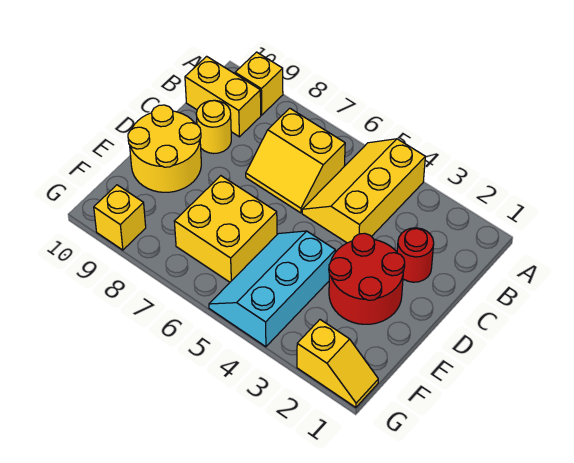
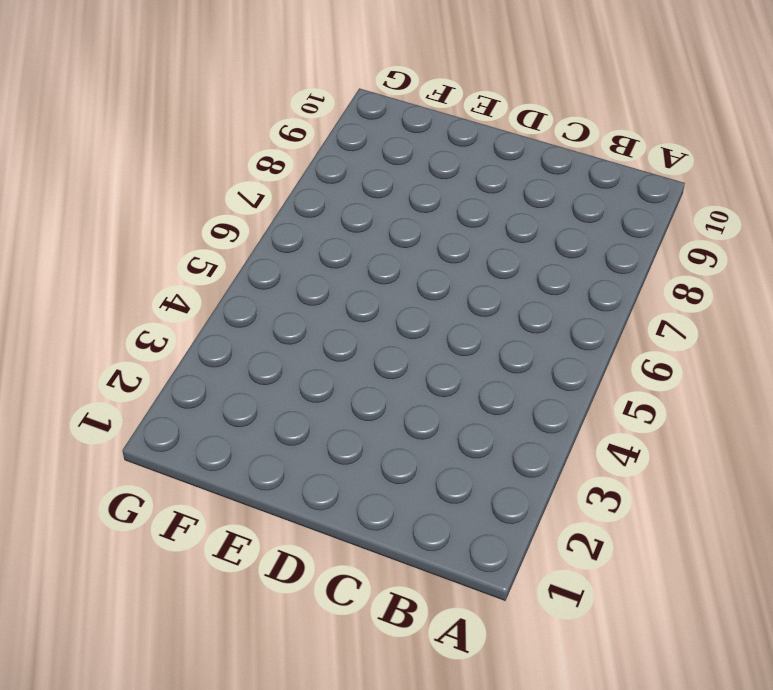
none -> yellow 2x3 slope [302,139,425,243]
none -> yellow 1x1 brick [235,52,283,115]
none -> yellow 2x2 slope [246,108,345,213]

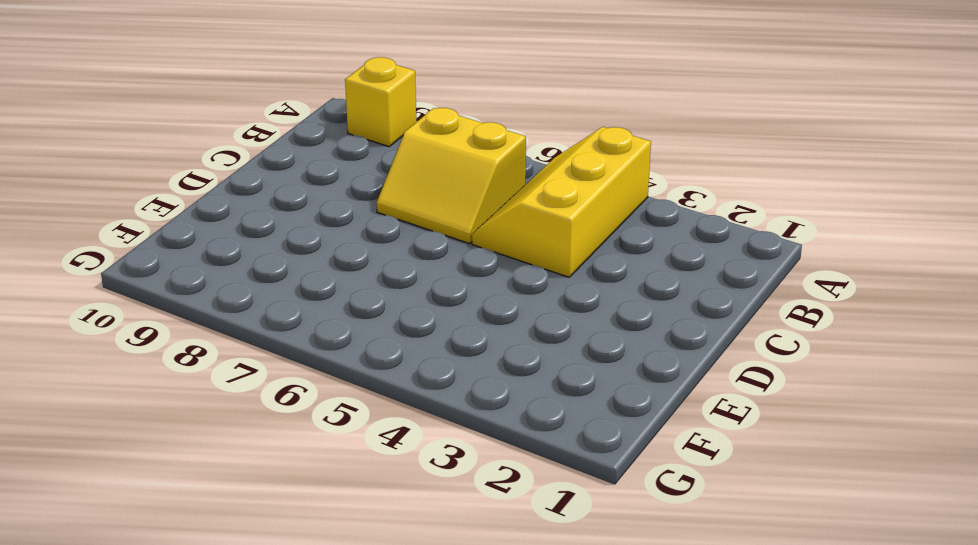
none -> yellow 1x2 brick [185,56,261,137]
none -> red 1x1 round brick [397,228,434,282]
none -> yellow 1x1 round brick [196,100,231,154]

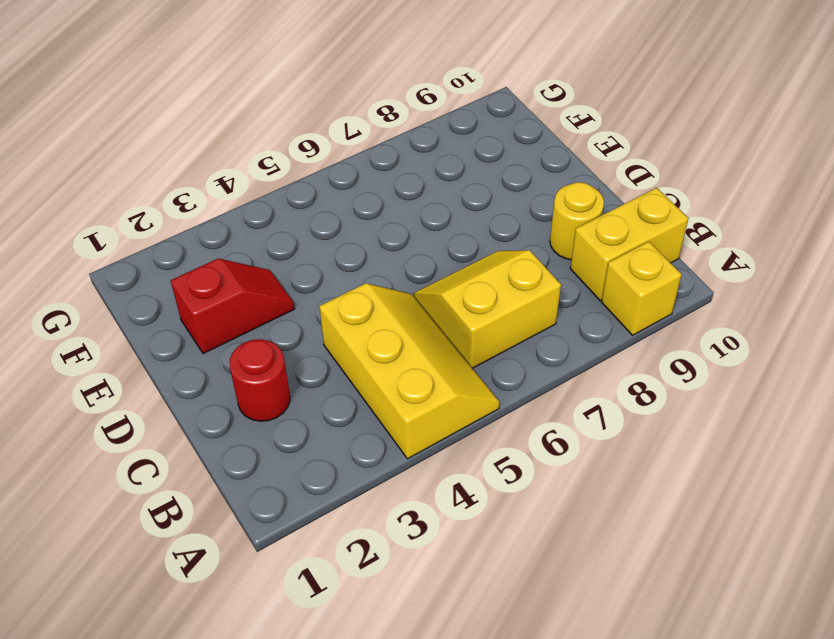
red 1x2 slope [171,258,294,354] -> red 2x2 round brick [329,233,405,324]
none -> yellow 2x2 round brick [128,105,201,192]
none -> cyan 2x3 slope [209,231,335,347]
none -> yellow 2x2 brick [174,176,277,282]

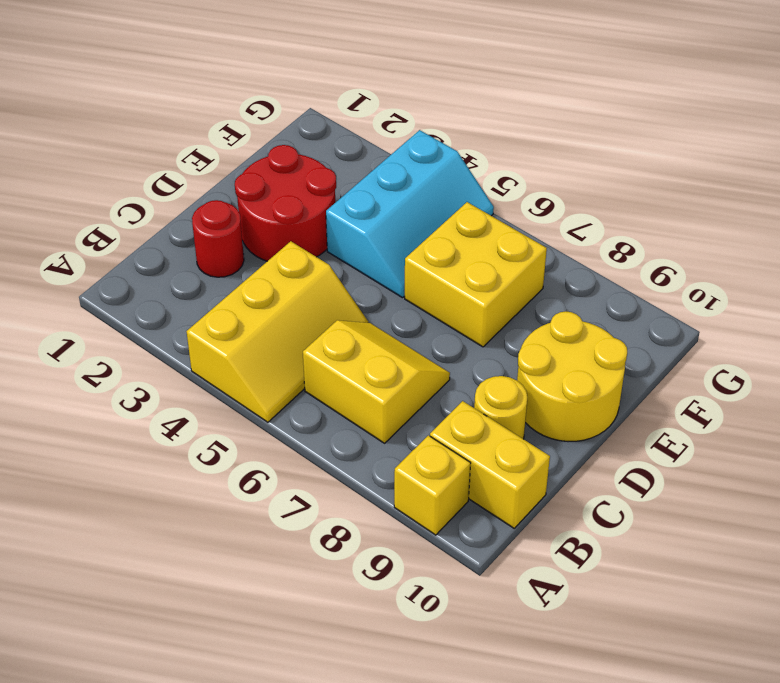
none -> yellow 1x2 slope [297,320,378,407]
none -> yellow 1x1 brick [94,185,146,250]

